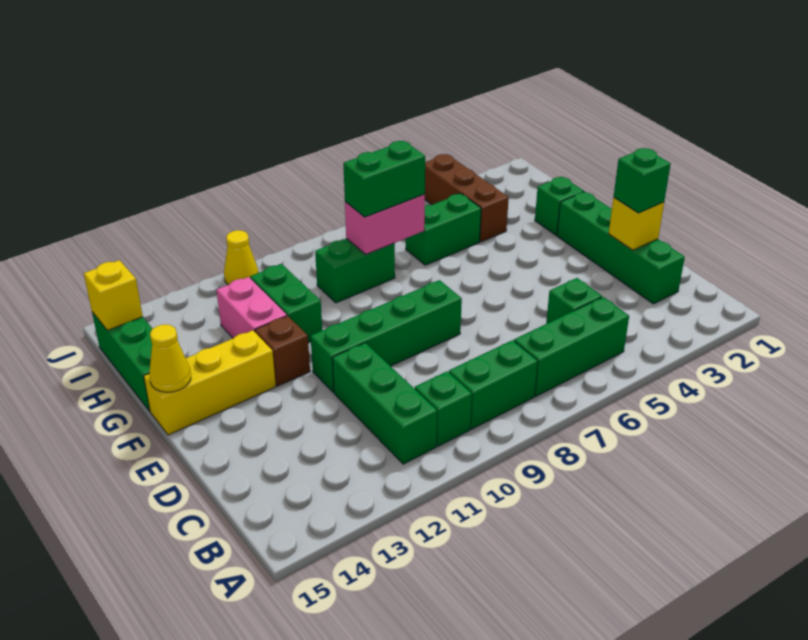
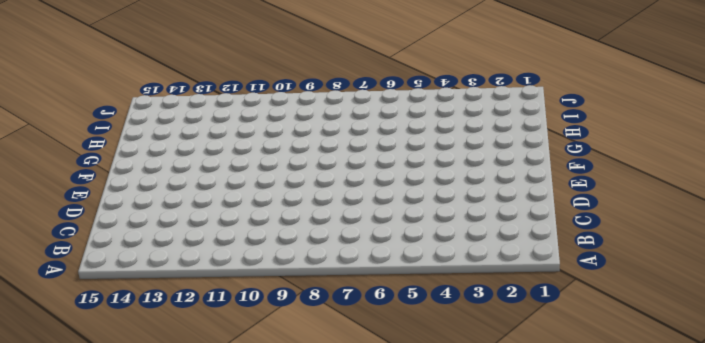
none -> green 1x3 brick [514,297,629,396]
none -> green 1x2 brick [449,340,538,429]
none -> green 1x1 brick [415,371,472,446]

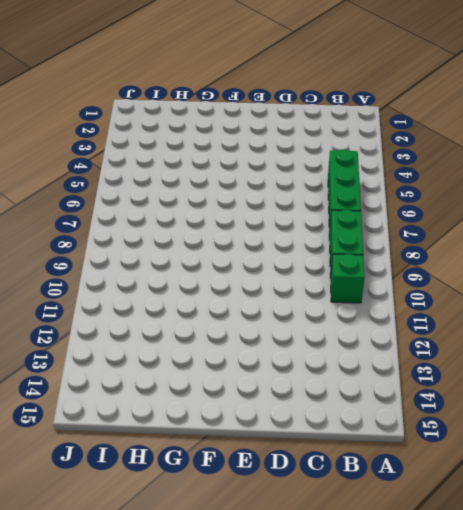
none -> green 1x3 brick [332,343,437,464]
none -> green 1x4 brick [557,192,685,304]
none -> green 1x1 brick [546,278,602,324]

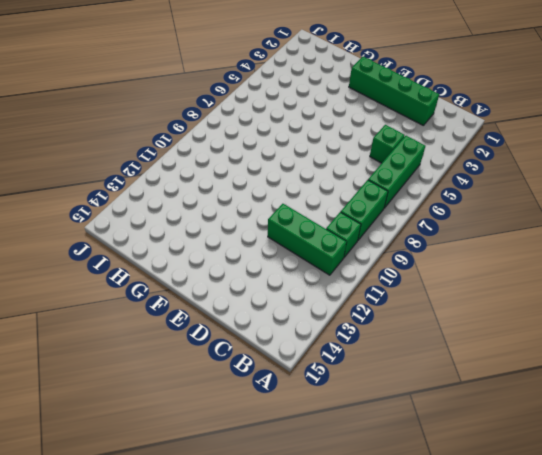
none -> green 1x4 brick [311,280,462,393]
none -> brown 1x1 brick [255,316,310,386]
none -> yellow 1x3 brick [144,330,276,435]

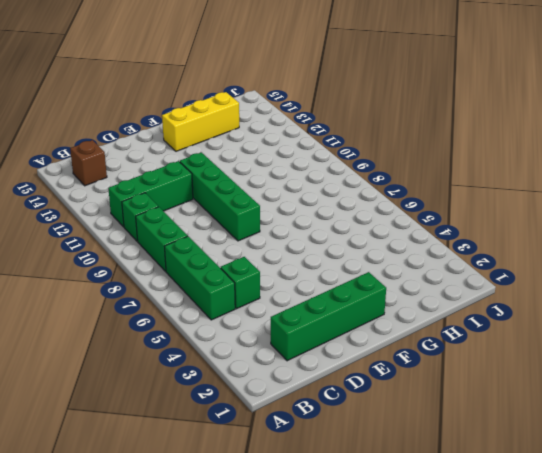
brown 1x1 brick [70,140,107,186] -> brown 1x1 brick moved to [255,316,310,386]
yellow 1x3 brick [162,92,239,151] -> yellow 1x3 brick turned to [144,330,276,435]
none -> green 1x1 brick [535,177,584,235]
none -> green 1x2 brick [250,264,322,343]
none -> pink 1x2 brick [217,277,287,338]

